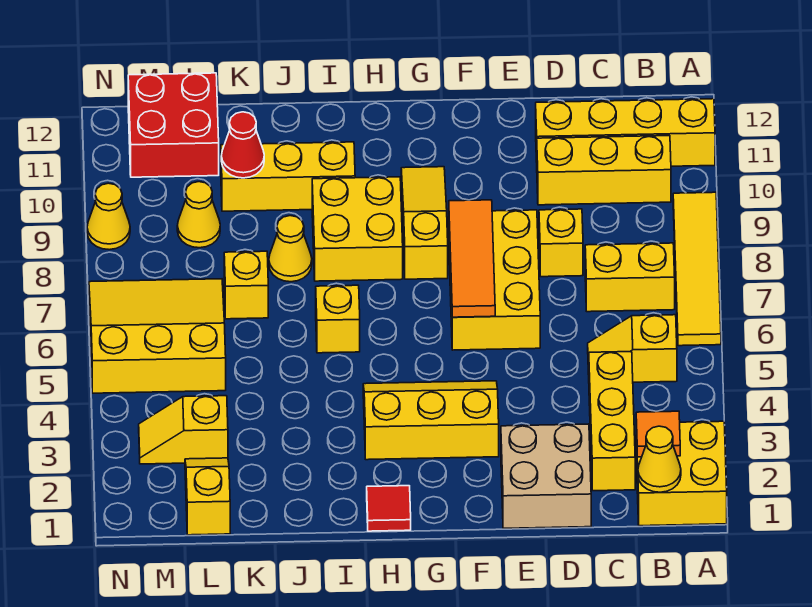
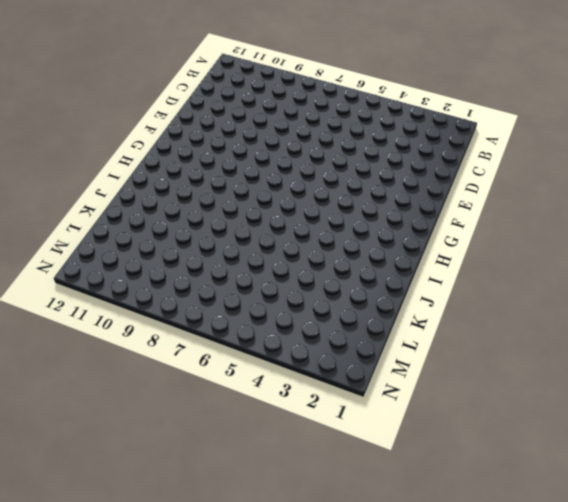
none -> yellow 2x2 brick [636,421,727,526]
none -> yellow 1x4 tile [673,192,721,346]
none -> yellow 1x4 brick [536,99,715,166]

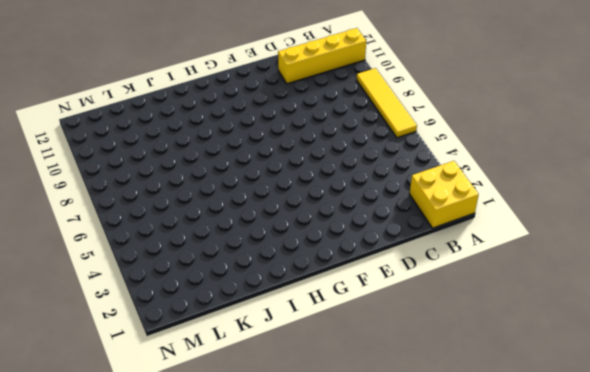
none -> yellow 1x2 slope [588,315,677,382]
none -> yellow 1x2 brick [585,243,675,312]
none -> yellow 1x3 brick [537,136,671,205]

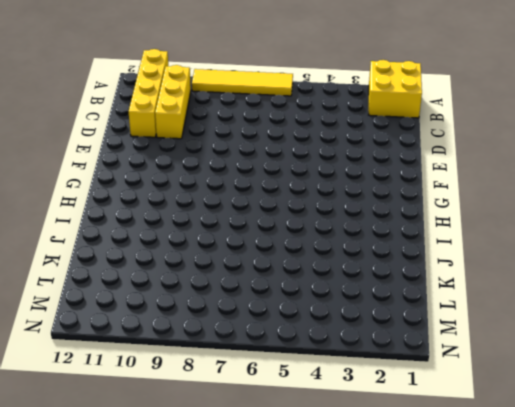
none -> yellow 1x2 slope [588,315,677,382]
none -> yellow 1x2 brick [585,243,675,312]
none -> yellow 1x3 brick [589,352,635,491]

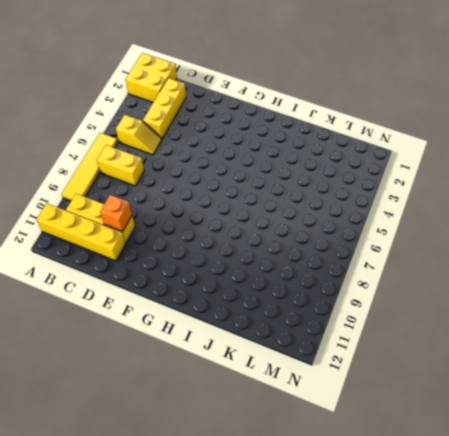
orange 1x1 brick [100,195,132,232] -> none
none -> tan 2x2 brick [501,424,591,528]
none -> yellow 1x1 brick [539,209,583,277]
none -> yellow 2x3 brick [449,210,540,350]

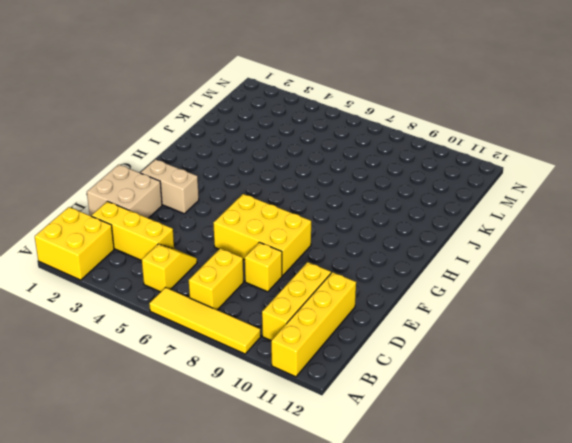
tan 1x2 brick [141,159,199,214] -> yellow 2x3 slope [363,381,499,460]
none -> yellow 1x3 slope [401,167,448,279]
none -> red 1x1 tile [367,486,411,531]
none -> yellow 2x2 brick [312,177,403,281]

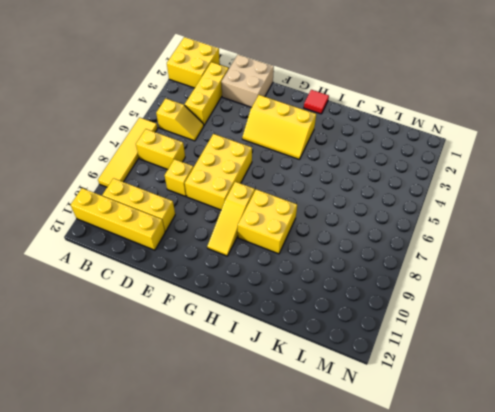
none -> yellow 1x1 brick [316,285,360,353]
none -> yellow 1x3 brick [221,142,355,211]
none -> yellow 1x1 cone [269,216,312,282]

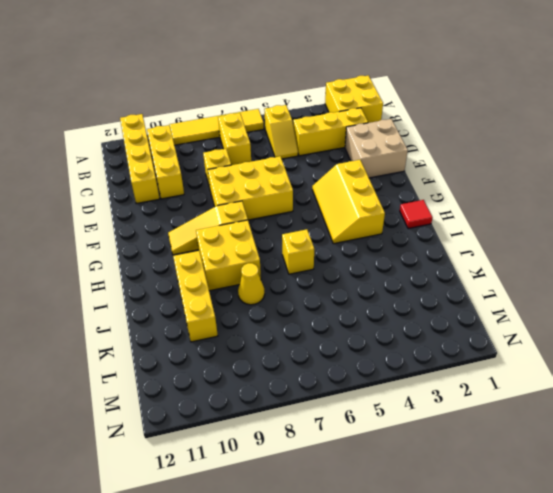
none -> yellow 1x1 brick [224,251,268,319]
none -> yellow 1x2 slope [185,458,230,535]
none -> yellow 1x2 slope [139,396,228,464]

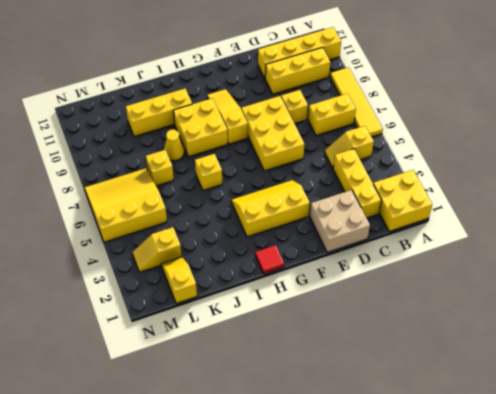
none -> yellow 1x1 cone [177,182,220,248]
none -> red 2x2 brick [128,73,219,177]
none -> yellow 1x1 cone [87,183,130,250]

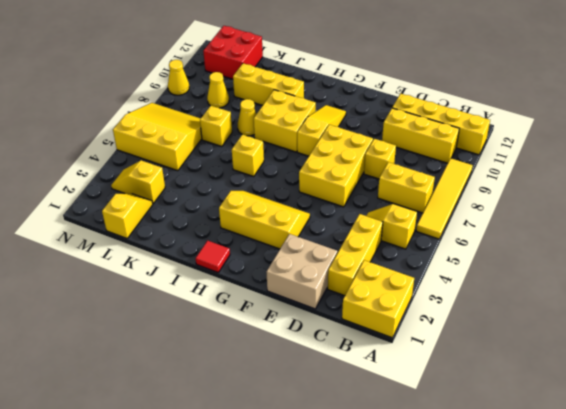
none -> yellow 1x1 cone [638,426,681,492]
none -> orange 1x1 tile [636,411,680,457]
none -> orange 1x3 tile [449,200,495,317]

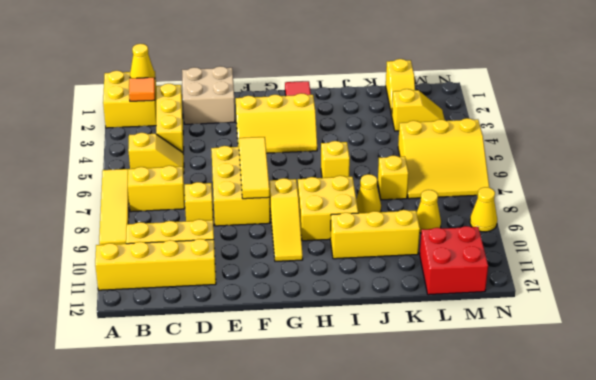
yellow 1x3 tile [239,137,270,199] -> orange 1x3 tile [449,200,495,317]
none -> red 1x1 cone [221,112,264,178]

